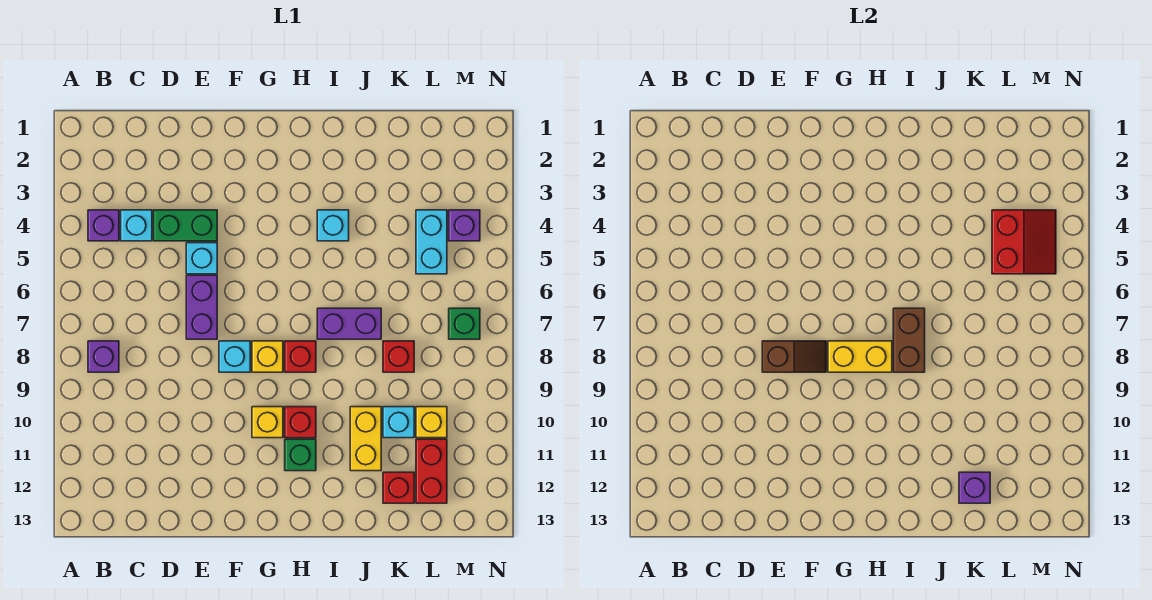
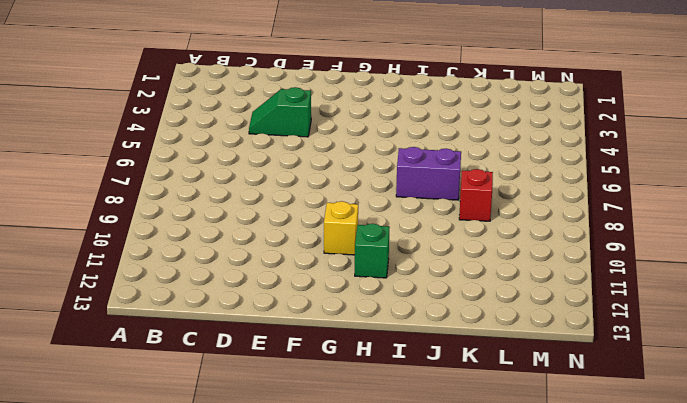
green 1x2 slope [249,87,311,137] -> green 1x2 brick [153,210,217,241]
none -> purple 1x1 brick [88,210,119,241]
none -> purple 1x1 brick [88,341,119,372]
none -> cyan 1x1 brick [121,210,152,241]

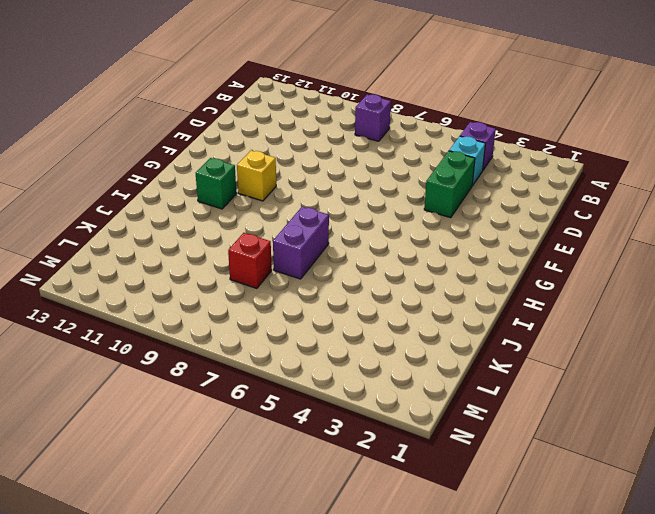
none -> cyan 1x1 brick [186,243,217,274]
none -> purple 1x2 brick [186,275,217,339]
none -> cyan 1x1 brick [219,341,250,372]

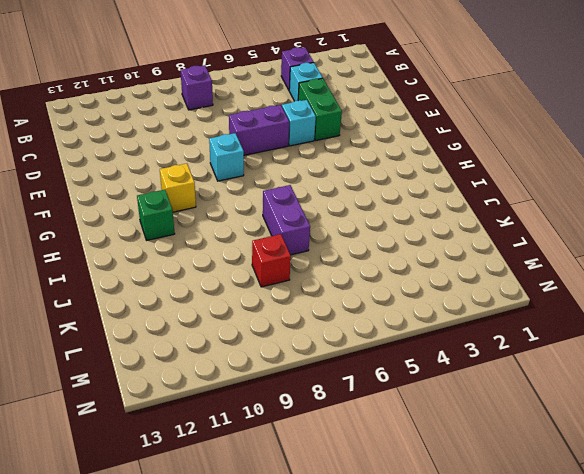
none -> yellow 1x1 brick [252,341,283,372]
none -> red 1x1 brick [285,341,316,372]
none -> red 1x1 brick [285,407,316,438]

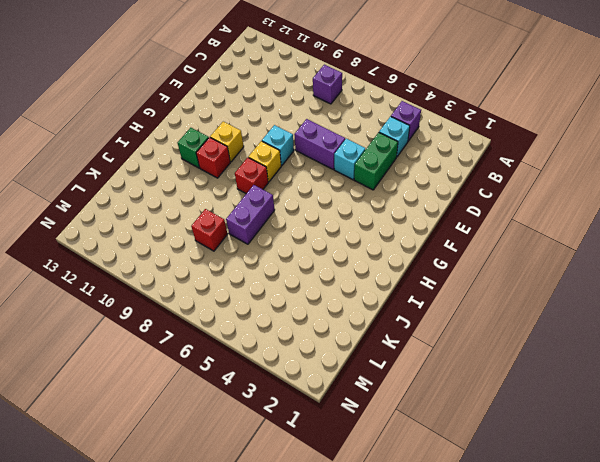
none -> cyan 1x1 brick [317,210,349,241]
none -> yellow 1x2 brick [350,407,381,471]
none -> cyan 1x1 brick [383,407,414,438]

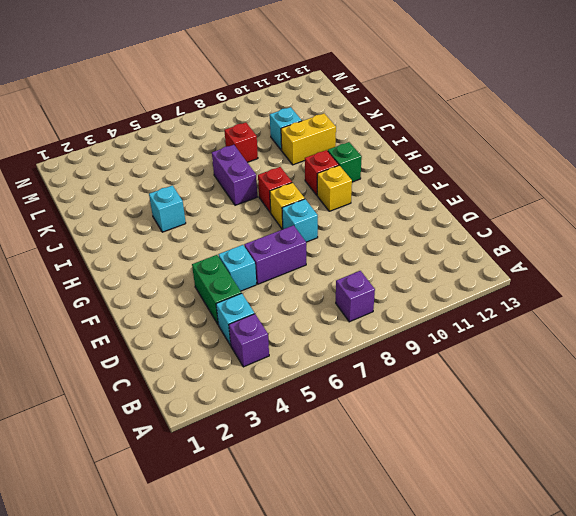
none -> red 1x1 brick [383,472,414,503]
none -> cyan 1x2 brick [416,210,447,274]
none -> yellow 1x1 brick [416,407,447,438]

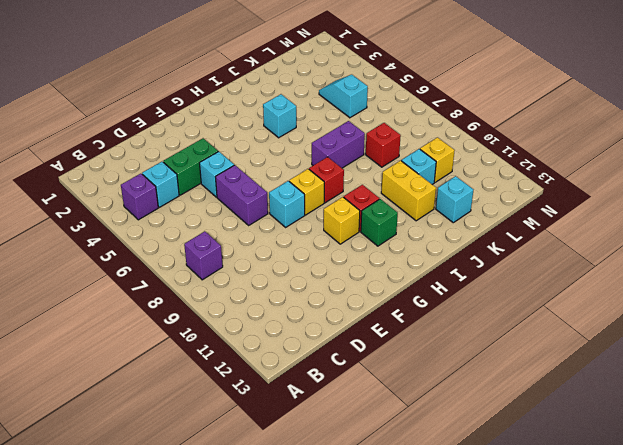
cyan 1x1 brick [436,176,474,223] -> red 1x1 brick [383,472,414,503]
cyan 1x2 slope [319,75,368,118] -> cyan 1x2 brick [416,210,447,274]
none -> red 1x2 brick [416,439,447,503]
none -> purple 1x1 brick [449,210,480,241]
none -> green 1x1 brick [449,308,480,339]

